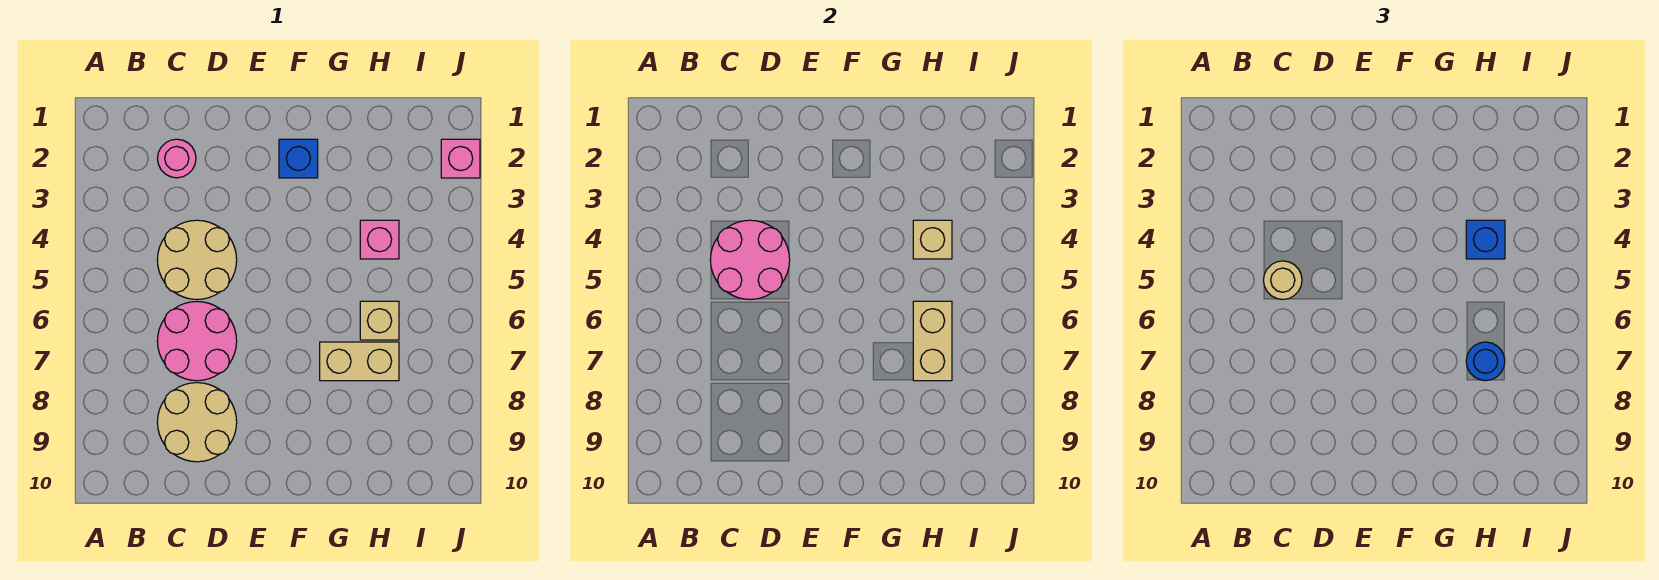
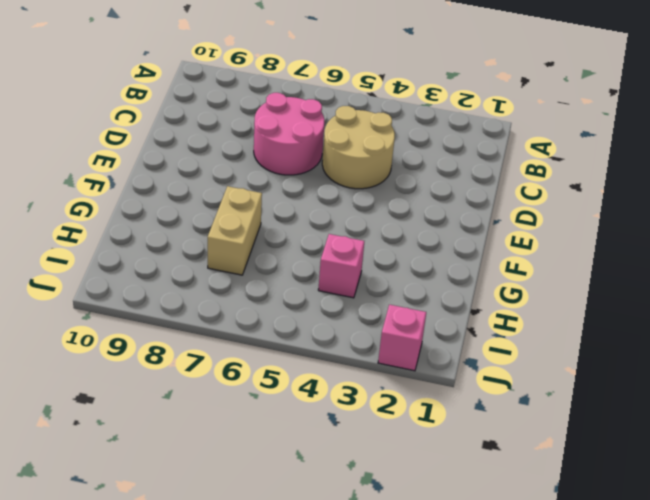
none -> pink 1x1 round brick [157,139,196,178]
none -> tan 2x2 round brick [157,383,237,462]
none -> blue 1x1 brick [279,139,318,178]

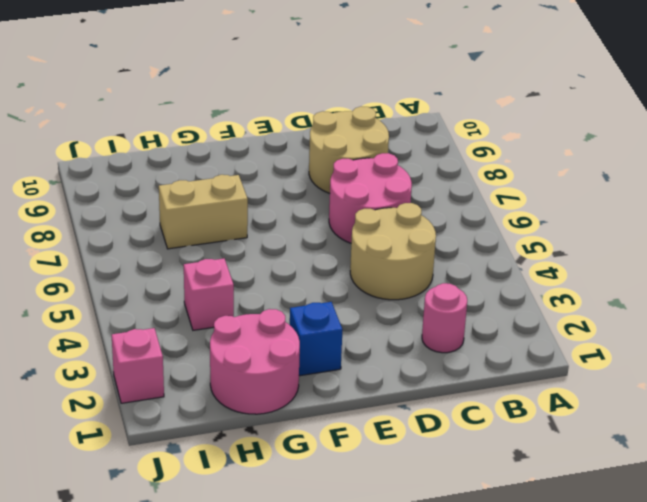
pink 2x2 round brick [210,309,300,414] -> pink 2x2 round brick moved to [710,220,790,299]
none -> tan 1x1 brick [360,301,399,340]
none -> tan 1x1 brick [913,220,952,259]
none -> tan 1x2 brick [913,301,952,381]

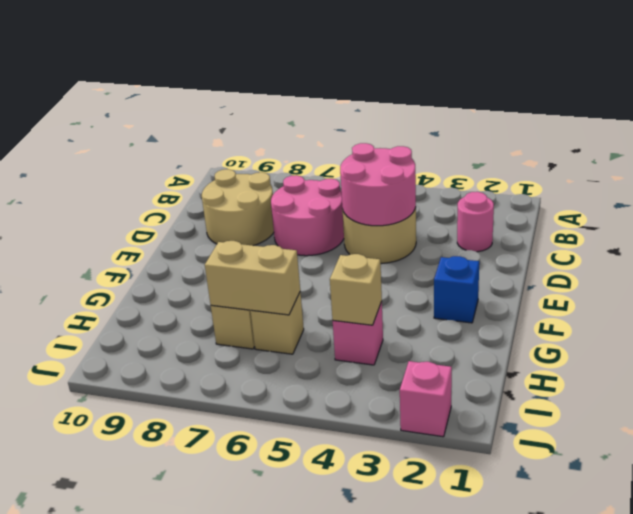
none -> tan 1x1 round brick [1263,261,1302,299]
none -> blue 1x1 brick [1466,220,1505,259]
none -> blue 1x1 round brick [1466,342,1505,381]

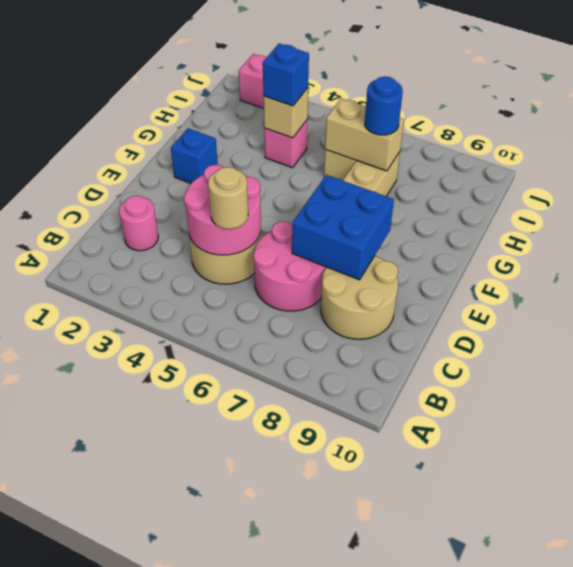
blue 2x2 brick [292,175,394,280] -> none

